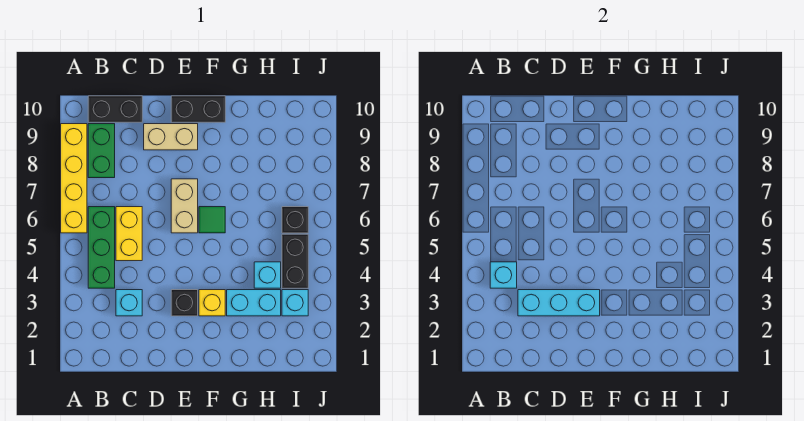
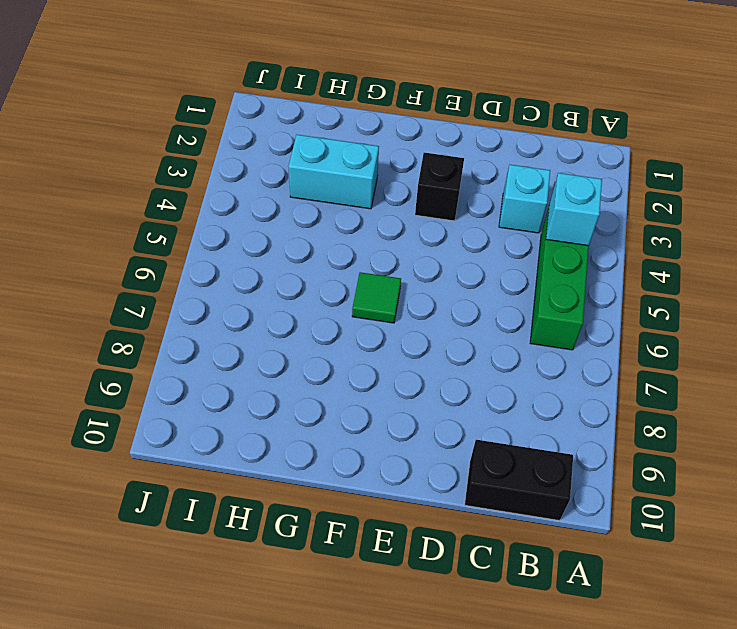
none -> yellow 1x4 brick [61,124,87,233]
none -> green 1x2 brick [88,124,115,178]
none -> yellow 1x2 brick [116,207,142,261]

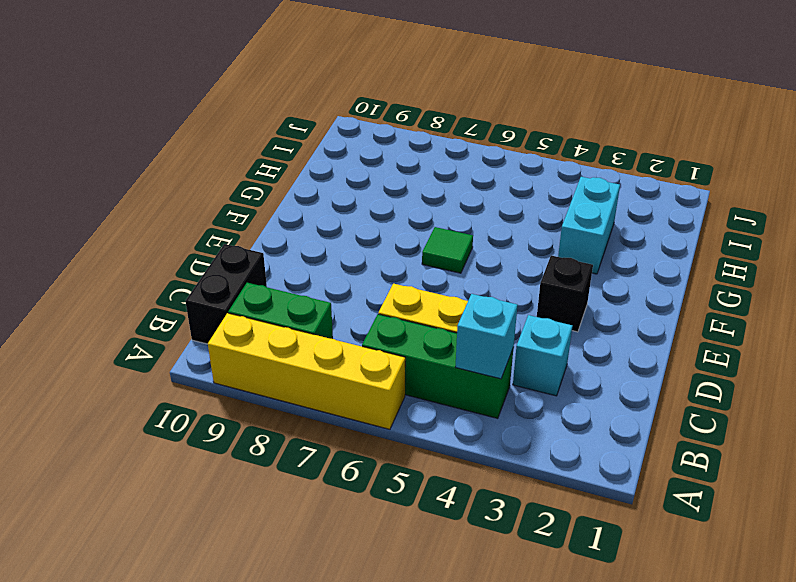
none -> tan 1x2 brick [144,124,198,150]
none -> tan 1x2 brick [171,179,198,233]
none -> black 1x2 brick [171,96,225,122]

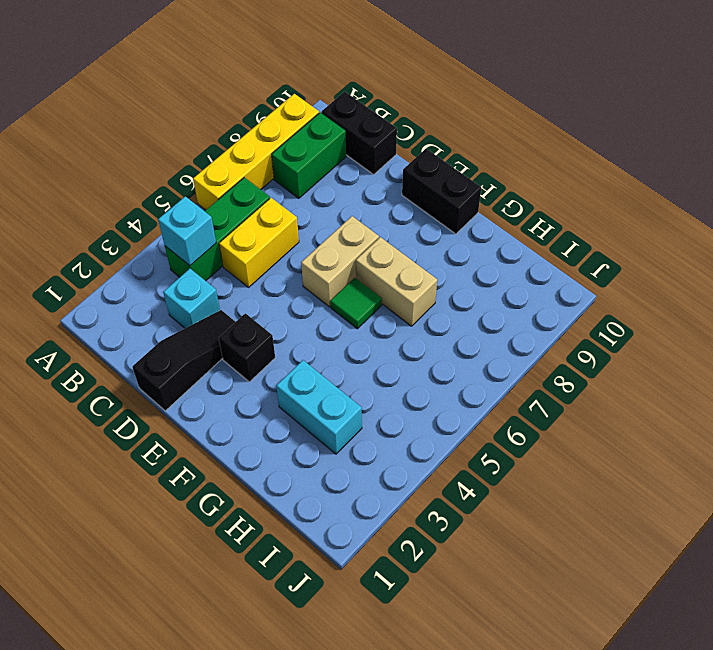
black 1x3 slope [132,310,235,411] -> none
tan 1x2 brick [356,237,437,326] -> tan 1x2 brick moved to [144,124,198,150]
none -> yellow 1x1 brick [199,290,225,316]
none -> cyan 1x1 brick [254,262,281,288]
none -> cyan 1x1 brick [282,290,308,316]

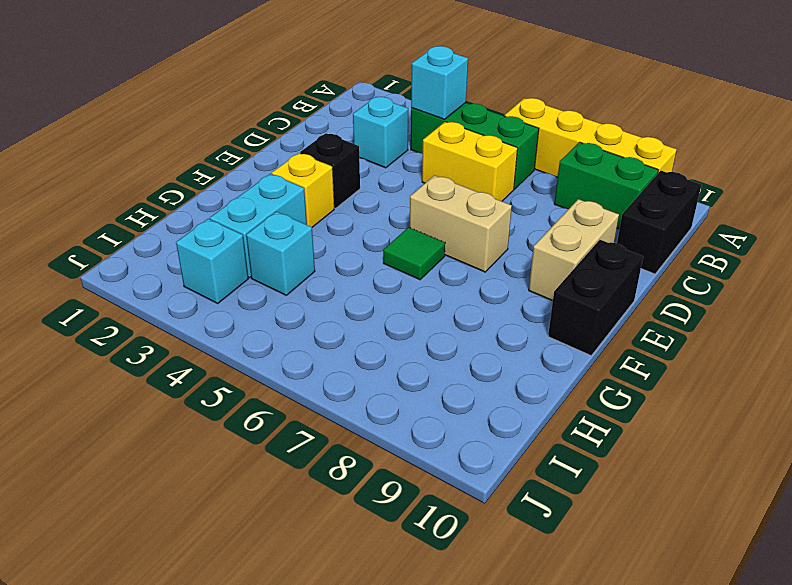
none -> black 1x2 brick [282,234,308,288]
none -> black 1x1 brick [282,207,308,233]
none -> cyan 1x3 brick [518,290,600,316]

